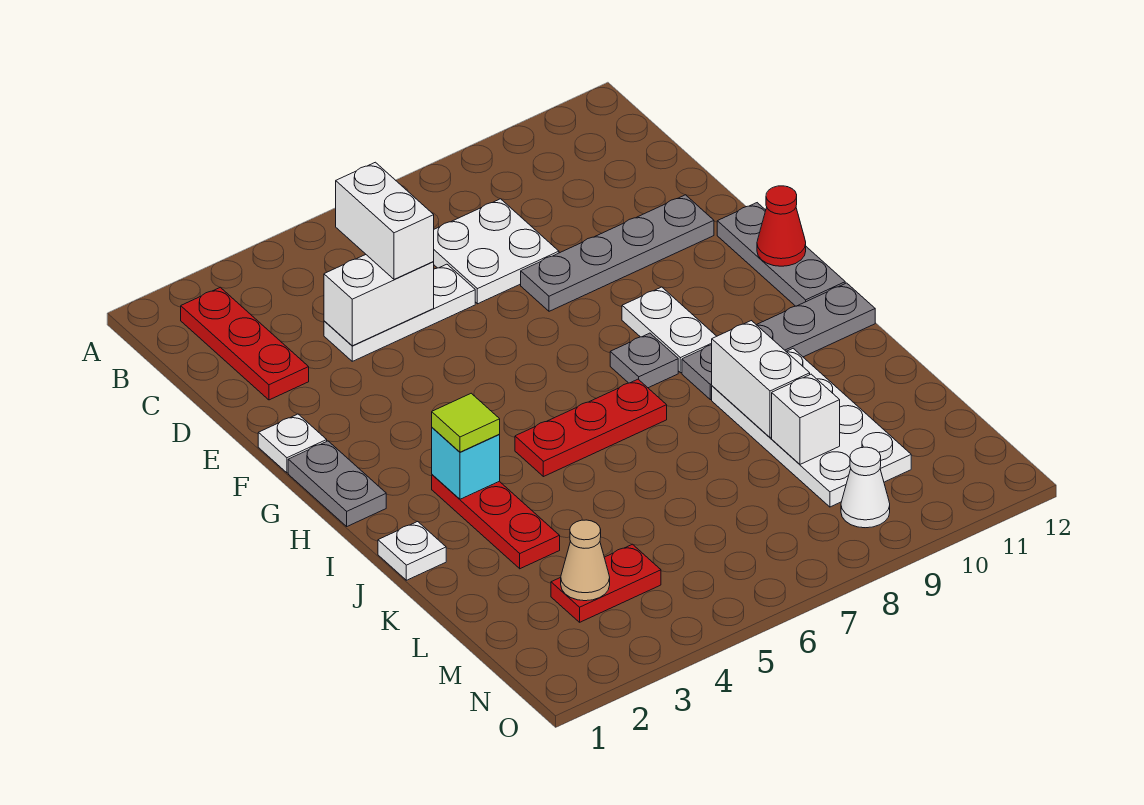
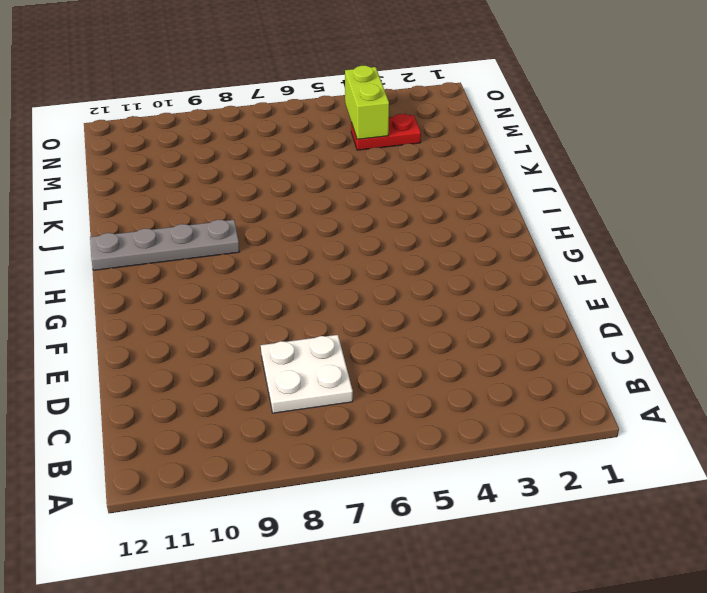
lime 1x2 brick [345,66,389,139] -> none
none -> red 1x3 plate [181,287,309,400]
none -> white 1x3 plate [324,264,475,361]
none -> grey 1x4 plate [521,195,714,311]

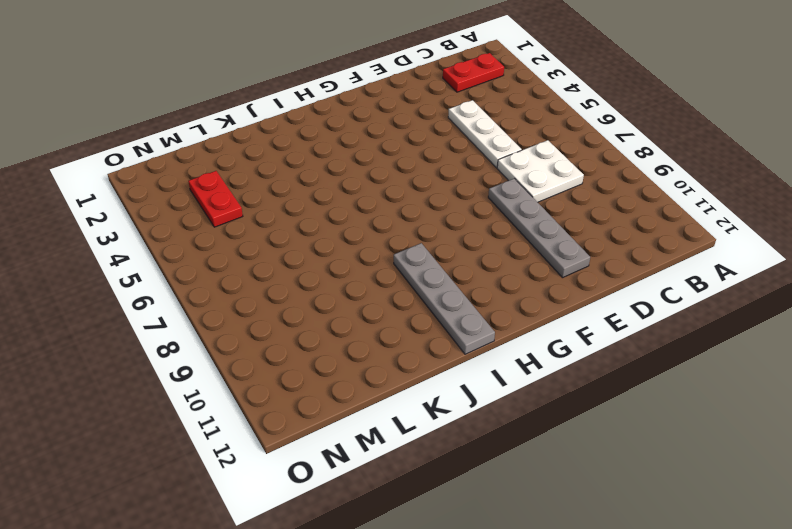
red 1x2 plate [443,53,504,92] -> red 1x3 plate [181,287,309,400]
none -> white 1x1 plate [258,414,327,473]
none -> grey 1x3 plate [717,203,845,306]
none -> grey 1x2 plate [288,441,386,526]

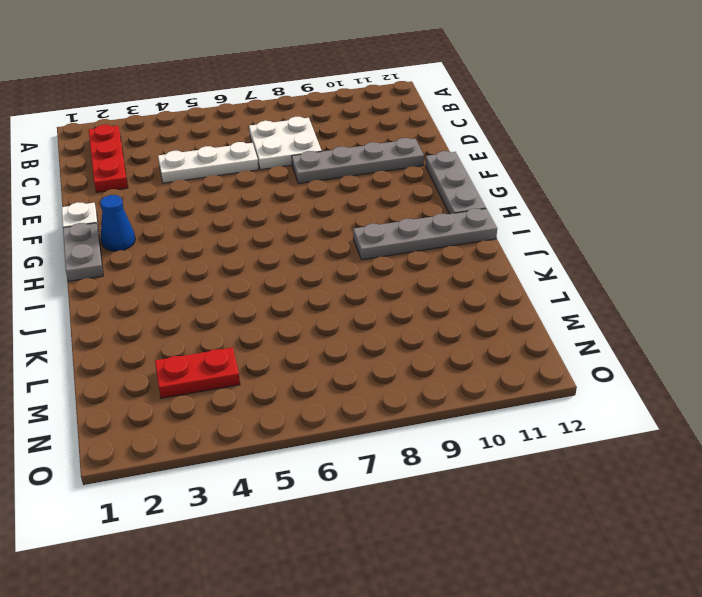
blue 1x1 cone [100,195,135,251] -> none
none -> white 1x2 plate [622,287,717,373]
none -> grey 1x1 plate [610,333,678,388]
none -> red 1x3 plate [432,475,560,569]

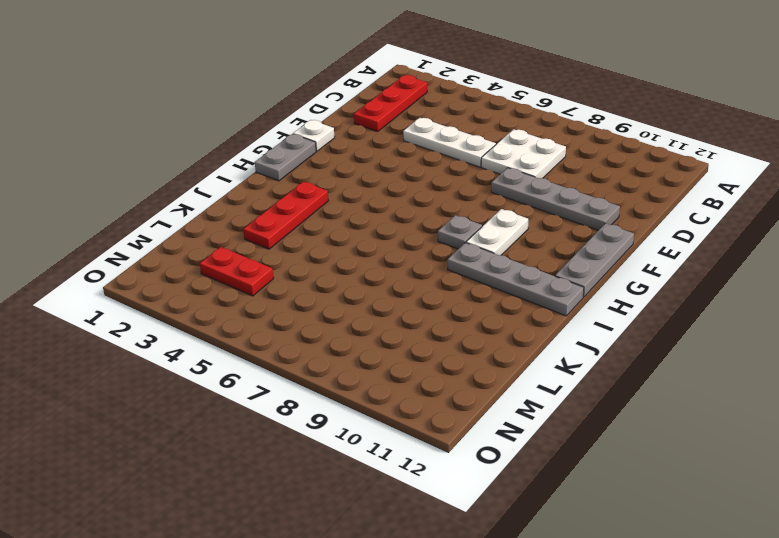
none -> red 1x3 plate [515,379,667,477]
none -> white 1x1 plate [378,522,446,580]
none -> white 2x4 plate [712,349,911,507]

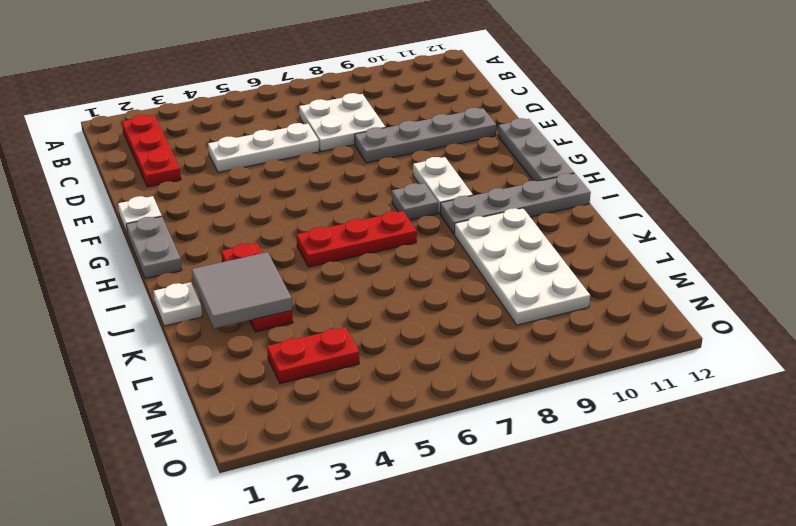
grey 2x2 tile [192,252,292,328] -> none
none -> white 1x1 cone [841,447,890,528]
none -> white 1x2 brick [324,255,434,346]
none -> red 1x1 cone [757,186,806,266]

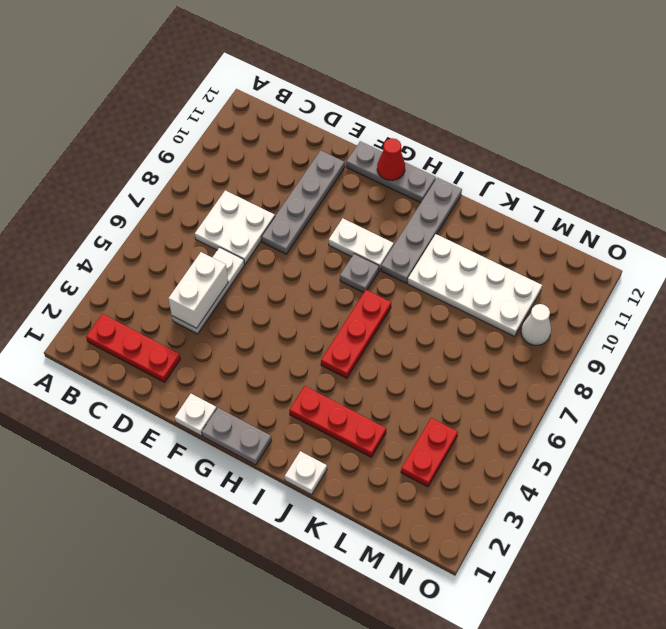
none -> cyan 1x1 brick [432,428,500,499]
none -> white 1x2 brick [712,321,810,438]
none -> white 1x1 brick [772,374,840,464]

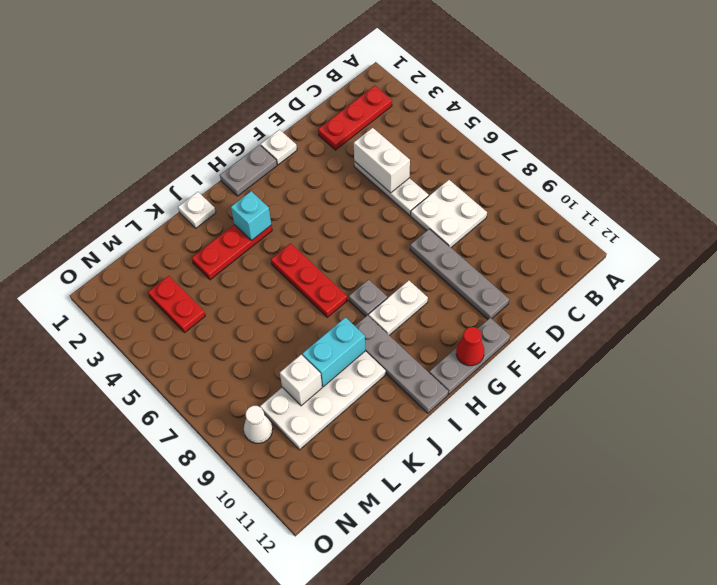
cyan 1x2 brick [302,317,365,387] -> white 1x2 brick [712,321,810,438]
none -> tan 1x1 cone [561,520,610,601]
none -> white 1x2 brick [336,162,434,279]
none -> lime 1x1 tile [432,393,500,452]

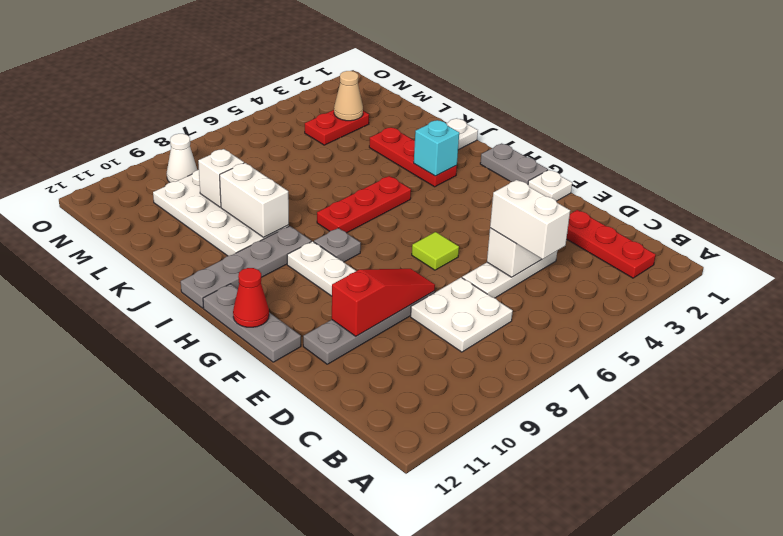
red 1x3 slope [332,269,435,336] -> none
lime 1x1 tile [412,232,459,270] -> lime 1x1 tile moved to [432,393,500,452]

